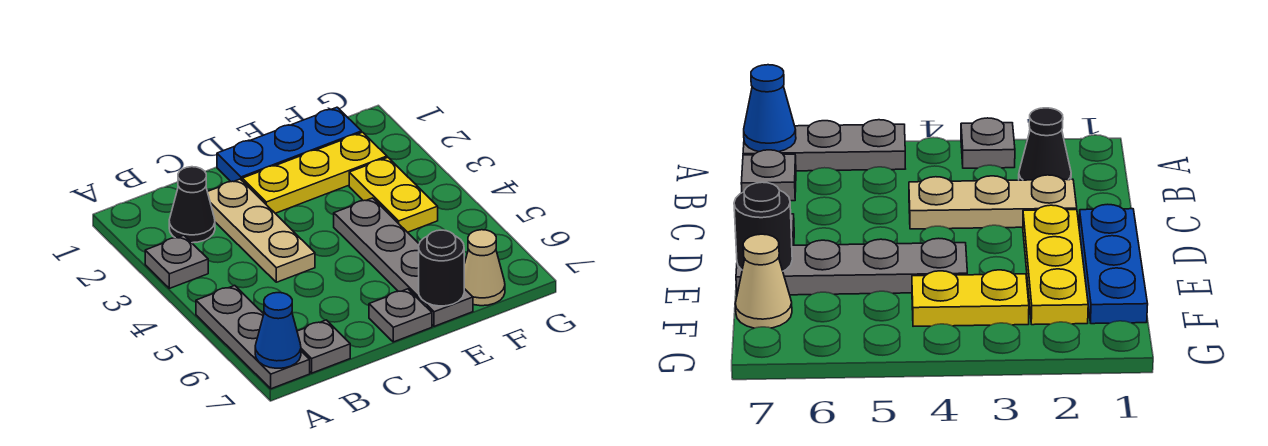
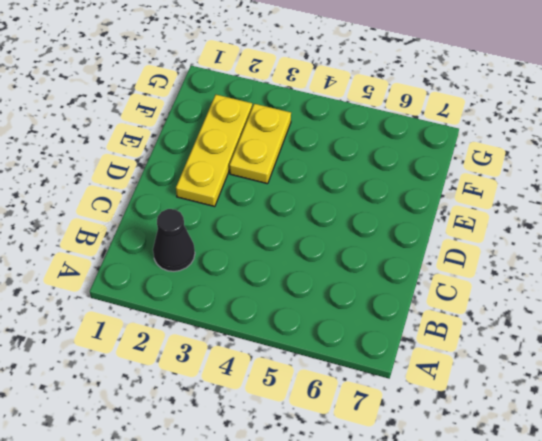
yellow 1x2 plate [229,104,291,184] -> yellow 1x2 plate turned to [349,158,438,232]
none -> grey 1x1 plate [145,235,208,288]
none -> grey 1x3 plate [196,285,310,389]
none -> grey 1x1 plate [297,320,350,373]

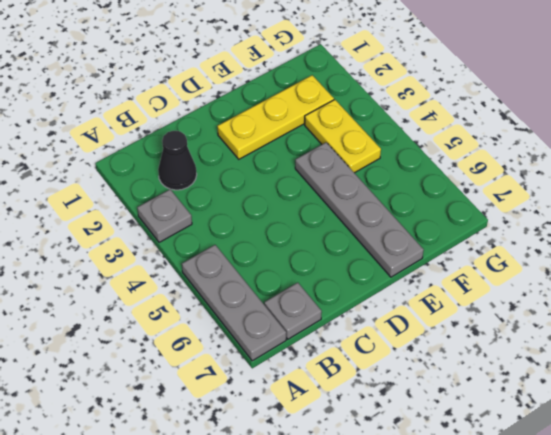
none -> tan 1x3 plate [208,179,315,282]
none -> blue 1x3 plate [217,107,361,182]
none -> grey 1x1 plate [369,289,432,342]

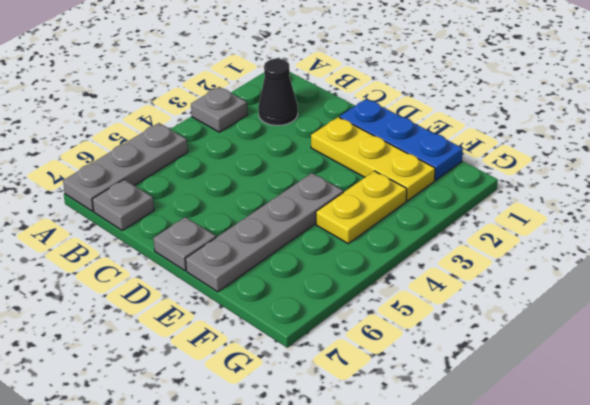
none -> tan 1x3 plate [208,179,315,282]
none -> tan 1x1 cone [464,230,505,306]
none -> blue 1x1 cone [255,293,301,368]

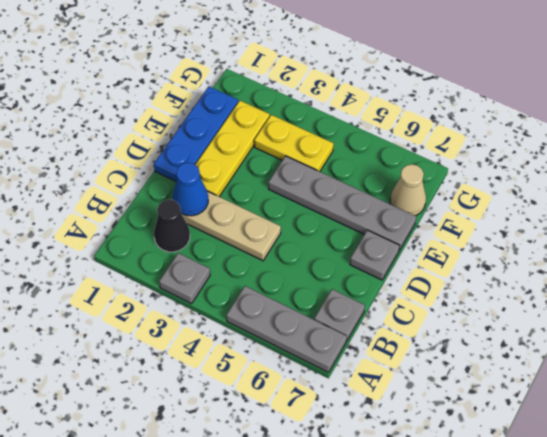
blue 1x1 cone [172,163,208,216] -> blue 1x1 cone moved to [255,293,301,368]
none -> black 1x1 round brick [419,230,464,306]

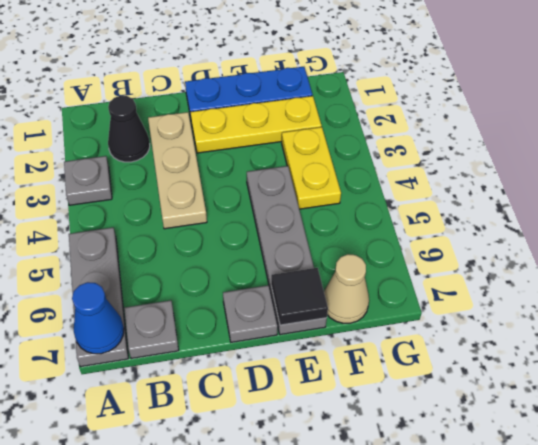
black 1x1 tile [271,268,328,325] -> black 1x1 round brick [419,230,464,306]

